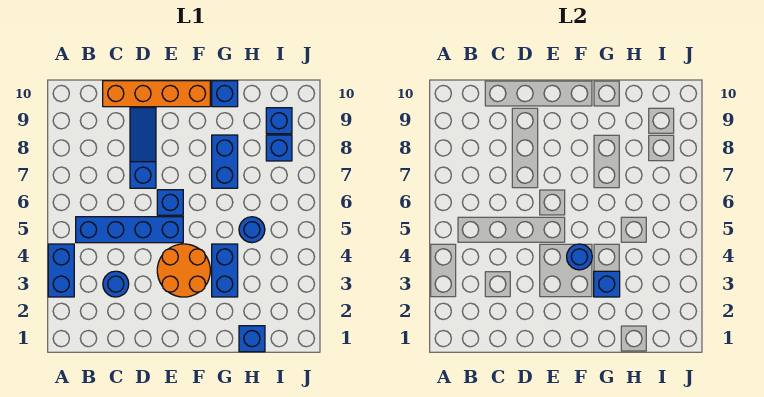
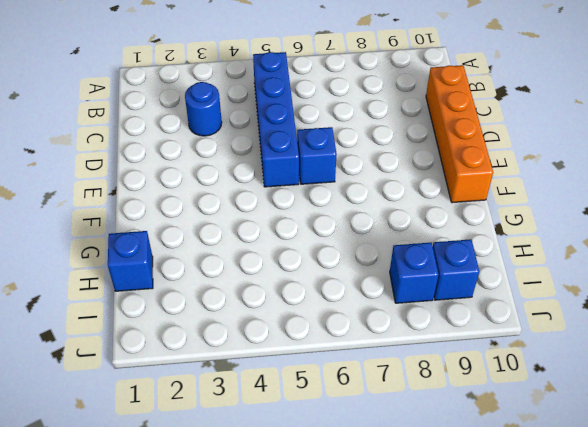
none -> blue 1x2 brick [48,244,74,297]
none -> blue 1x3 slope [130,108,156,188]
none -> orange 2x2 round brick [157,244,210,297]

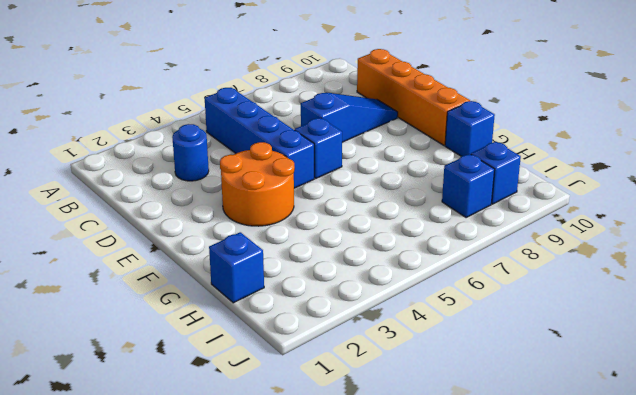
none -> blue 1x2 brick [48,244,74,297]
none -> blue 1x2 brick [212,244,238,297]
none -> blue 1x2 brick [212,135,238,188]

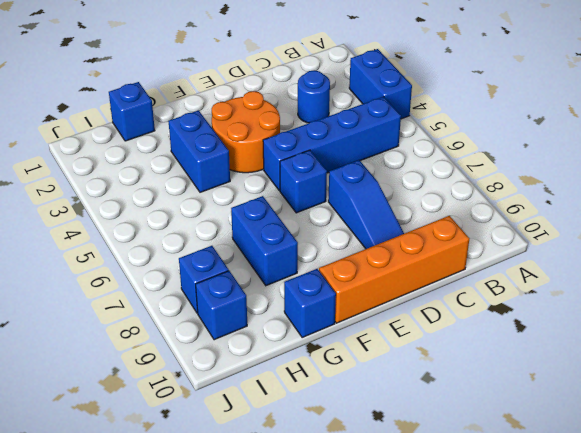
none -> blue 1x1 round brick [239,217,265,243]
none -> blue 1x1 round brick [567,244,592,270]
none -> blue 1x1 brick [594,271,620,297]

